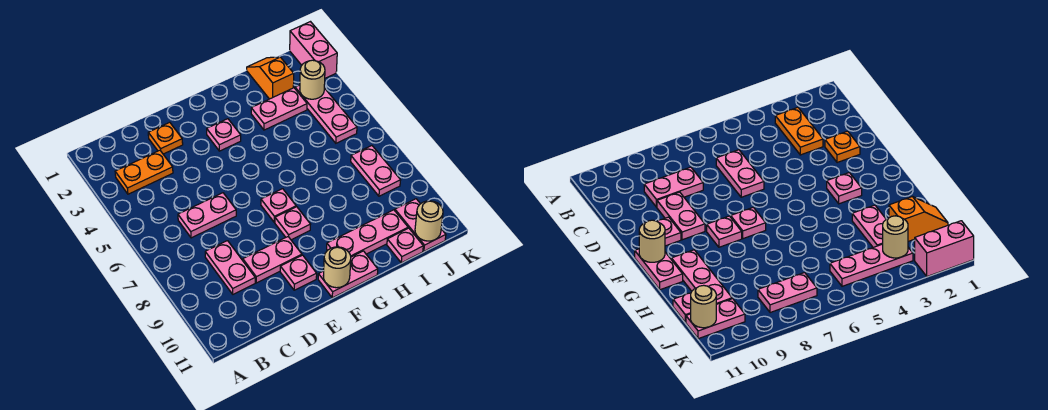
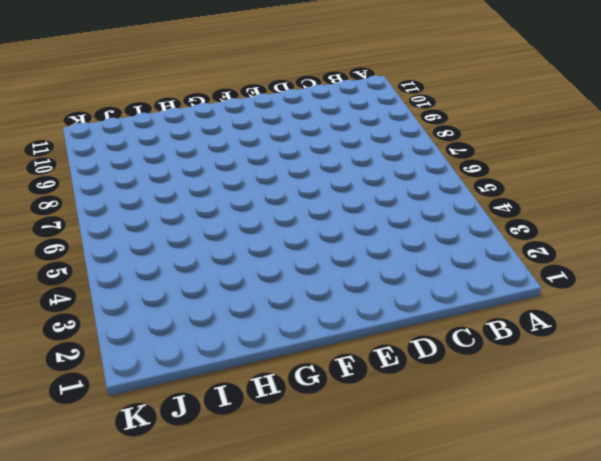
none -> orange 1x2 plate [115,150,173,194]
none -> pink 1x2 plate [178,193,236,238]
none -> pink 1x2 plate [205,241,255,294]

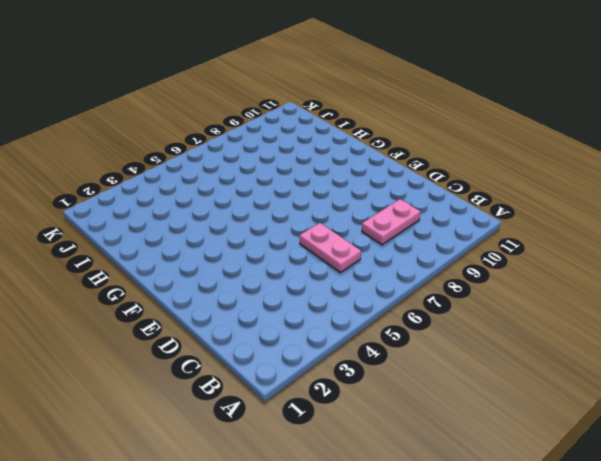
none -> orange 1x2 plate [115,150,173,194]
none -> orange 1x1 plate [148,122,183,154]
none -> pink 1x2 plate [243,237,302,283]

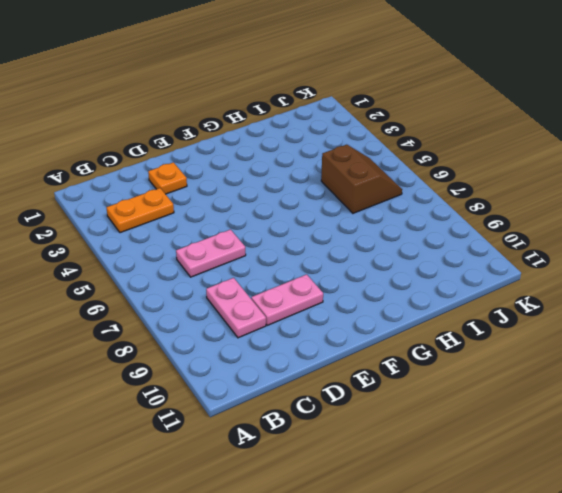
brown 2x2 slope [321,145,402,213] -> pink 1x3 plate [295,85,357,143]
none -> pink 1x1 plate [280,255,317,290]
none -> pink 1x1 plate [207,119,241,151]
none -> pink 1x1 plate [261,189,296,222]

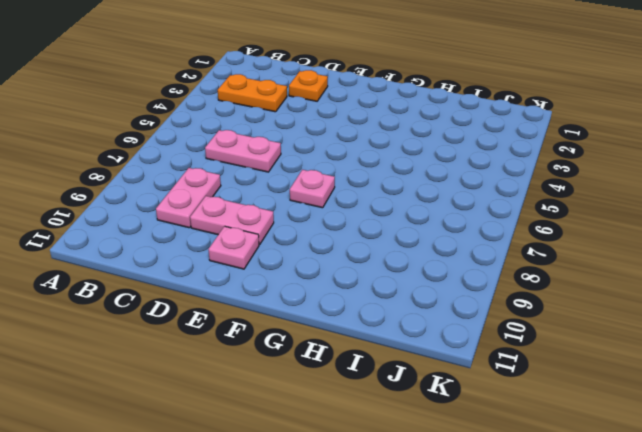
none -> pink 1x1 plate [207,119,241,151]
none -> pink 1x1 plate [275,207,311,240]
none -> pink 1x2 plate [318,251,378,298]

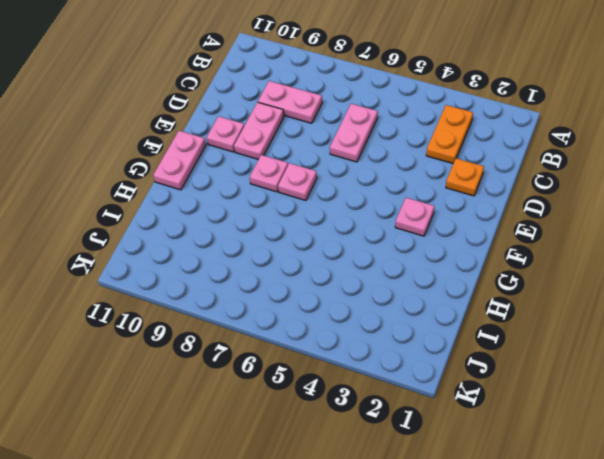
none -> pink 1x3 plate [327,210,408,257]
none -> pink 1x2 plate [251,88,307,130]
none -> orange 1x2 slope [247,57,294,99]

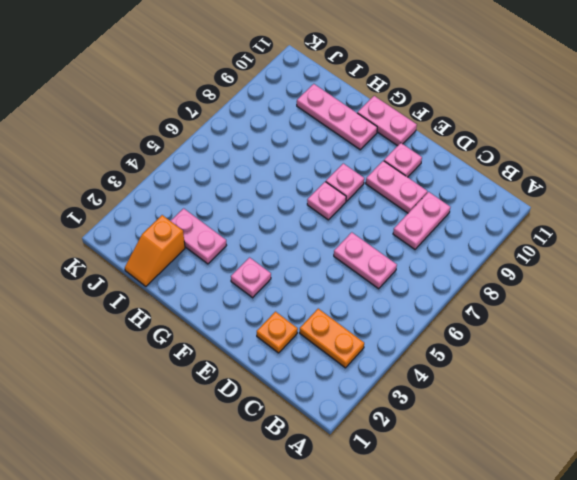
none -> pink 1x1 plate [387,228,423,263]
none -> pink 1x3 plate [295,85,357,143]
none -> pink 1x2 plate [351,146,401,196]

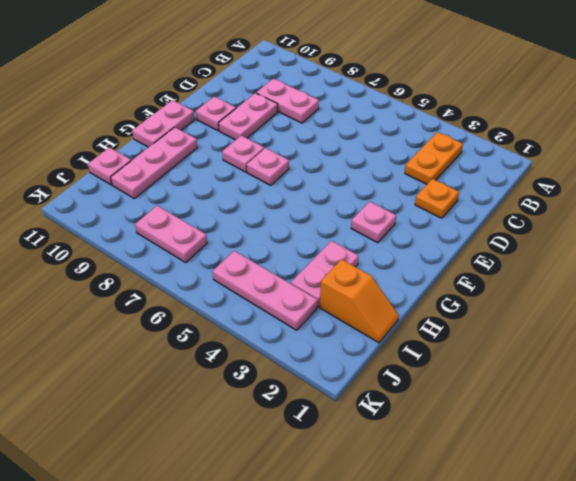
none -> pink 1x2 plate [178,193,236,238]
none -> pink 1x2 plate [395,199,446,251]
none -> pink 1x2 brick [290,22,337,78]

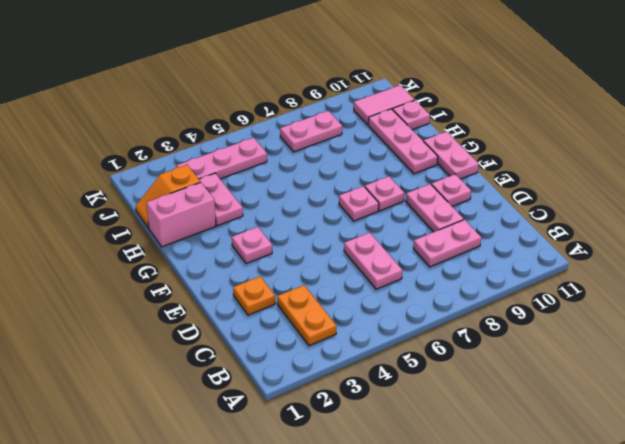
pink 1x2 brick [147,182,216,247] -> pink 1x2 brick moved to [290,22,337,78]
pink 1x2 tile [354,85,414,125] -> pink 1x2 plate [395,199,446,251]
none -> tan 1x1 round brick [323,247,351,288]
none -> tan 1x1 round brick [300,60,325,99]
none -> tan 1x1 round brick [415,201,443,241]

